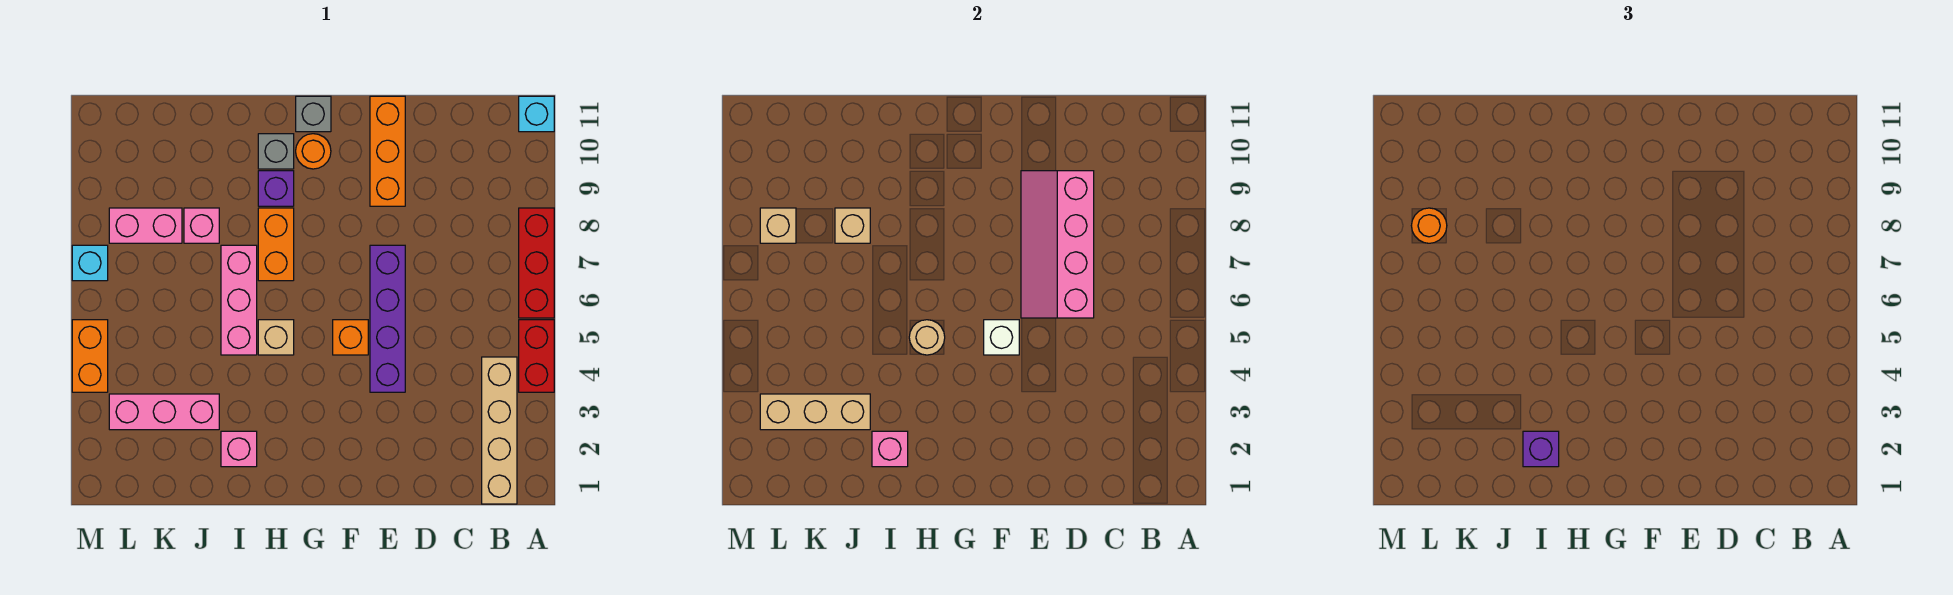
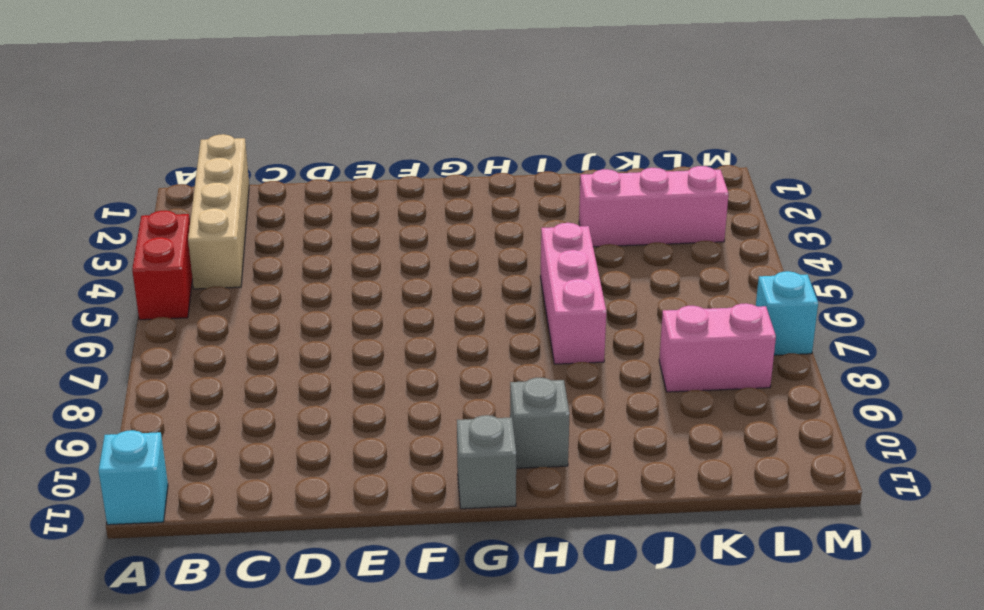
none -> red 1x3 brick [519,208,554,318]
none -> purple 1x4 brick [370,245,405,392]
none -> orange 1x3 brick [370,96,405,206]

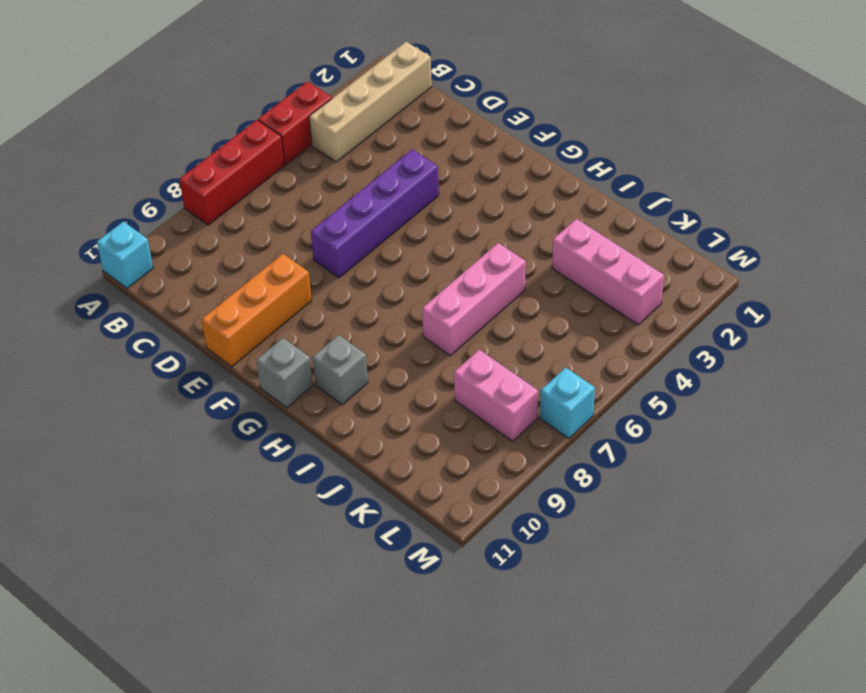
none -> orange 1x1 brick [333,320,368,355]
none -> orange 1x1 round brick [296,134,331,169]
none -> tan 1x1 brick [258,320,294,355]

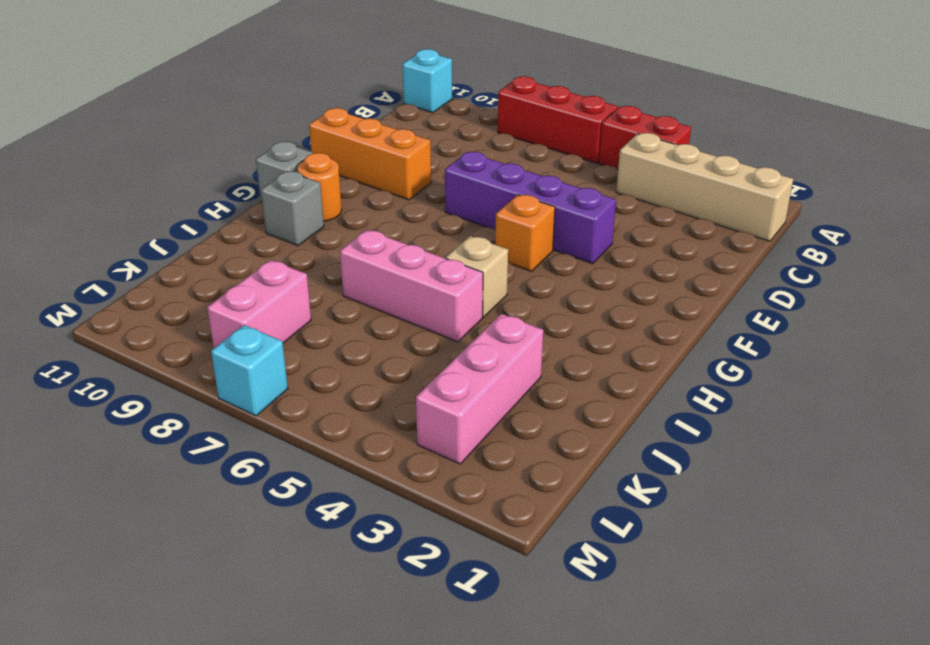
none -> orange 1x2 brick [258,208,294,281]
none -> purple 1x1 brick [258,171,294,206]
none -> pink 1x1 brick [221,431,257,467]

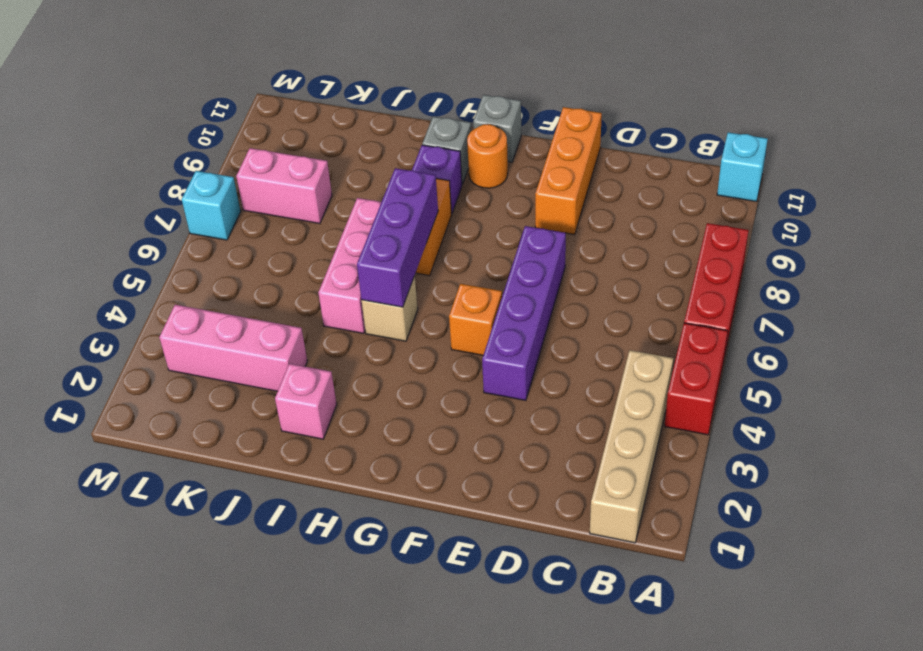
purple 1x3 brick [357,168,438,307] -> tan 1x1 round brick [909,320,945,355]
none -> pink 1x1 brick [184,208,219,243]
none -> orange 1x2 brick [72,320,108,392]
none -> pink 2x4 slope [1021,171,1094,318]

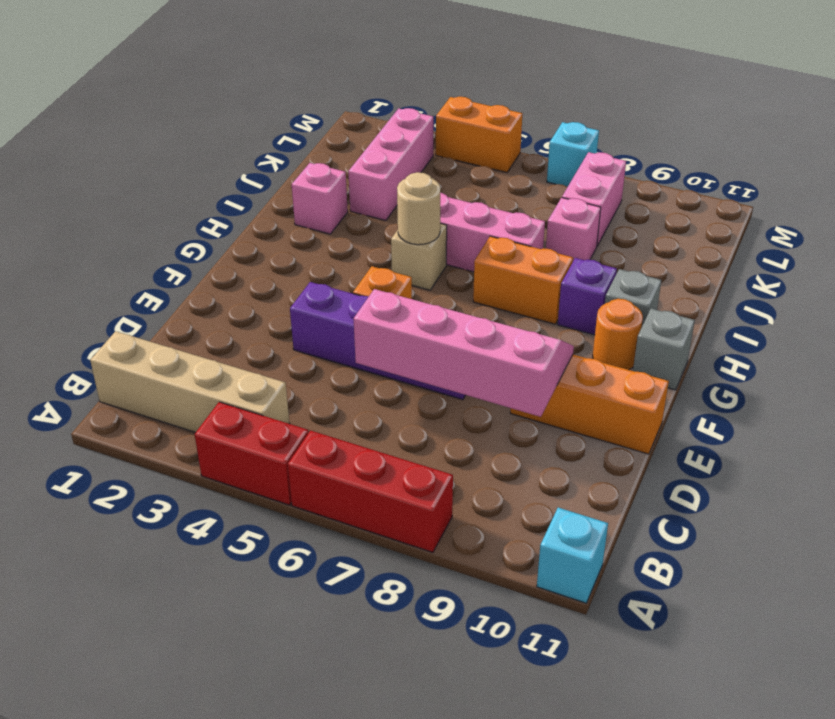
none -> white 1x1 brick [984,320,1019,355]
none -> pink 1x1 brick [872,431,908,467]
none -> tan 1x3 brick [760,394,870,430]

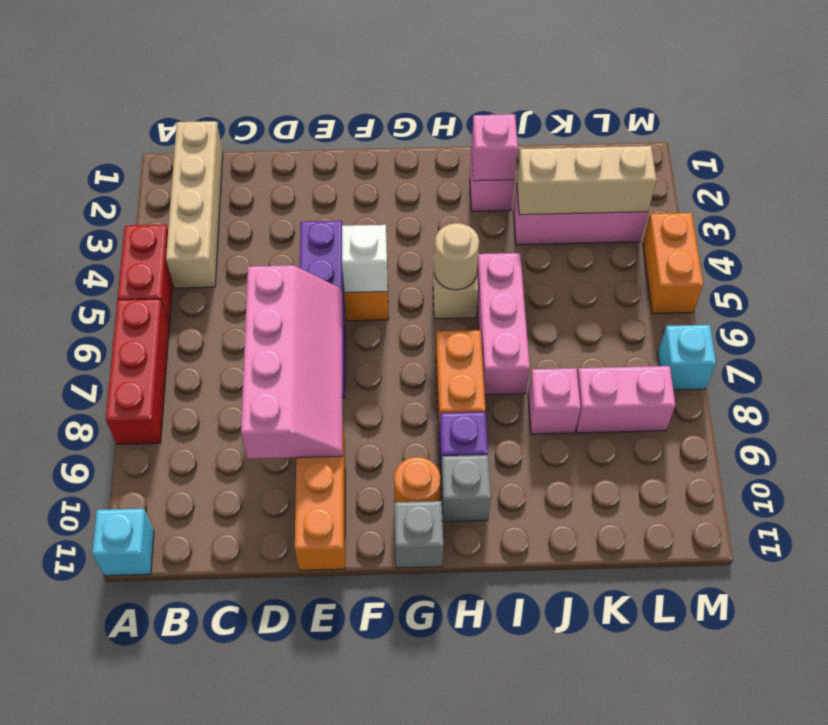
none -> tan 1x1 brick [835,208,870,243]
none -> tan 1x1 brick [760,208,796,243]
none -> purple 1x1 brick [1523,431,1559,467]

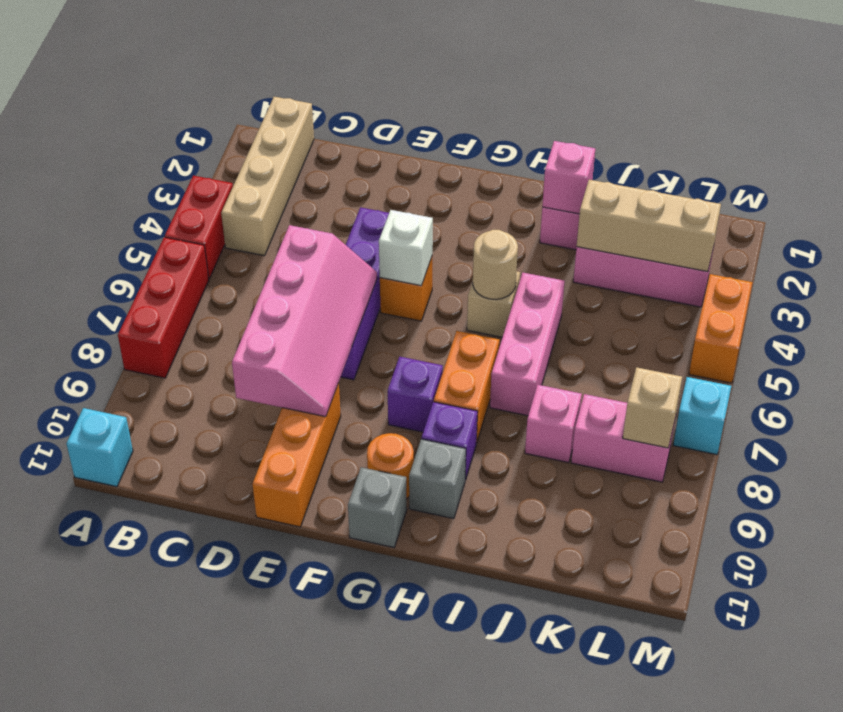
purple 1x1 brick [388,357,443,432] -> purple 1x1 brick moved to [1523,431,1559,467]
none -> tan 1x1 brick [835,208,870,243]
none -> orange 1x1 round brick [1411,208,1447,243]

